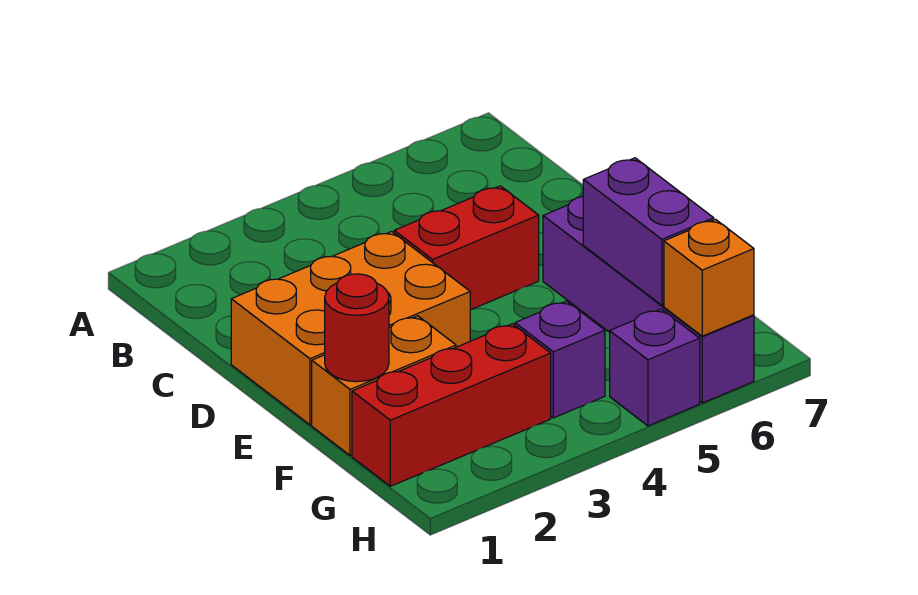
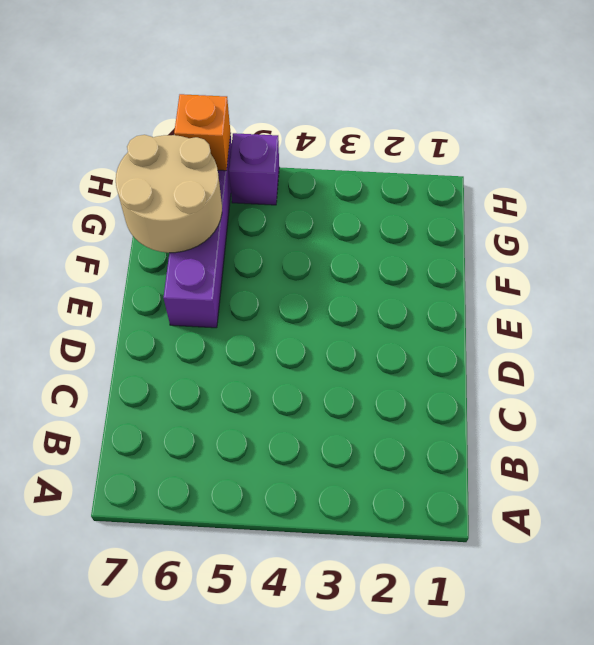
tan 2x2 round brick [116,135,222,253] -> purple 1x2 brick [583,158,714,305]
none -> orange 2x3 brick [231,232,470,425]
none -> red 1x2 brick [394,186,539,310]

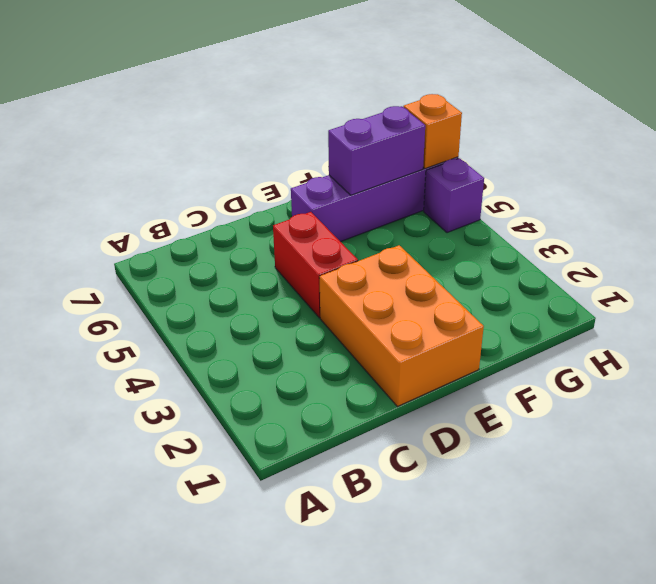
none -> orange 1x2 brick [312,316,456,456]
none -> red 1x3 brick [352,324,551,486]

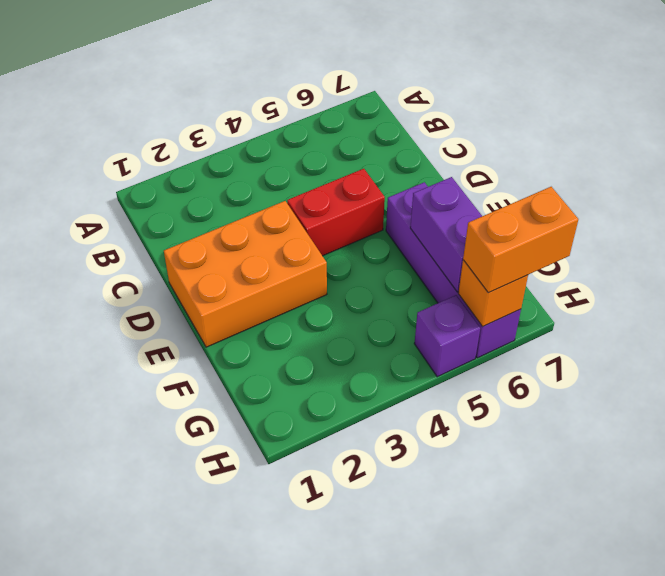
orange 1x2 brick [463,187,578,293] -> orange 1x2 brick moved to [312,316,456,456]
none -> red 1x3 brick [352,324,551,486]
none -> purple 1x1 brick [515,301,605,418]

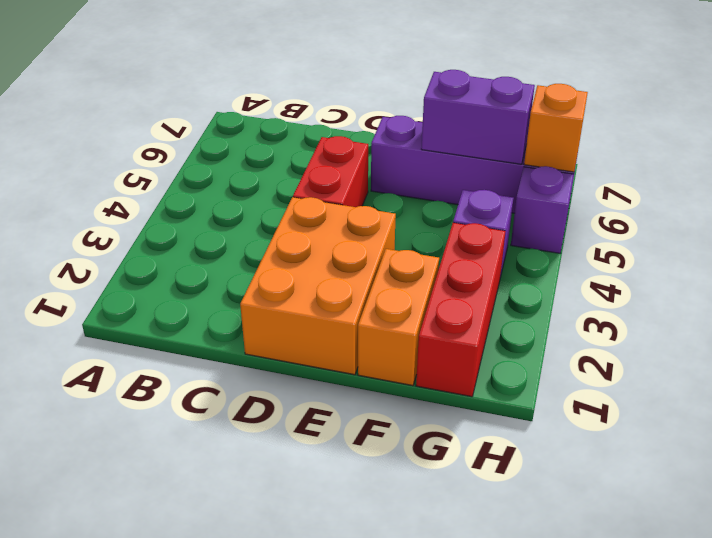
none -> red 1x1 round brick [325,274,389,382]

